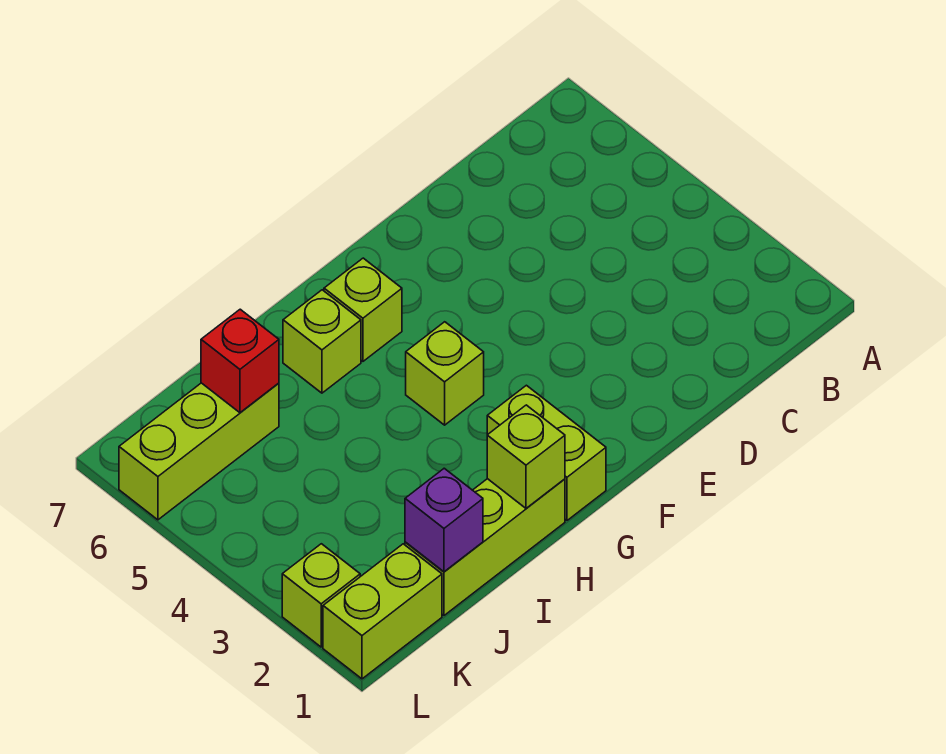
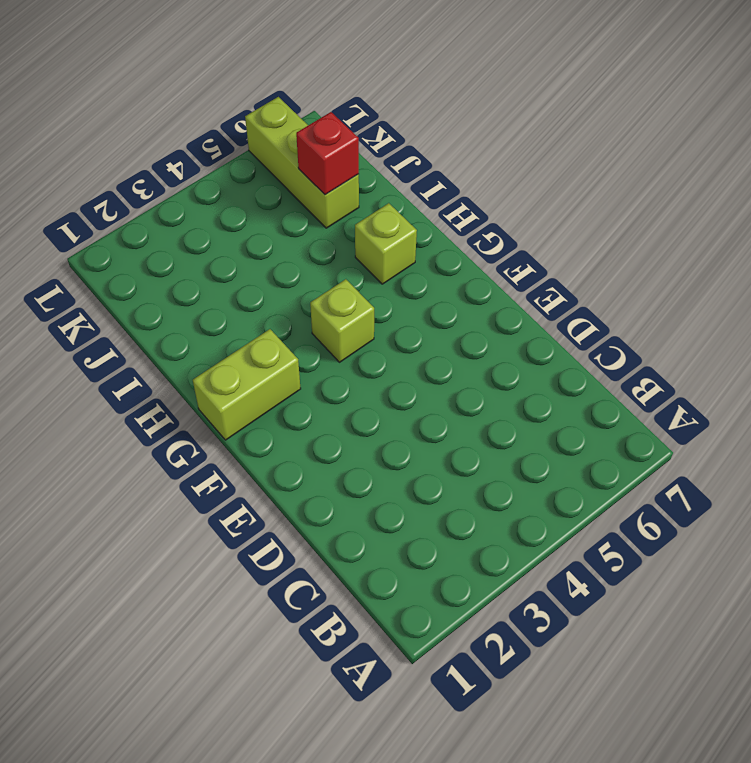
none -> lime 1x1 brick [324,258,402,361]
none -> lime 1x3 brick [405,479,565,615]

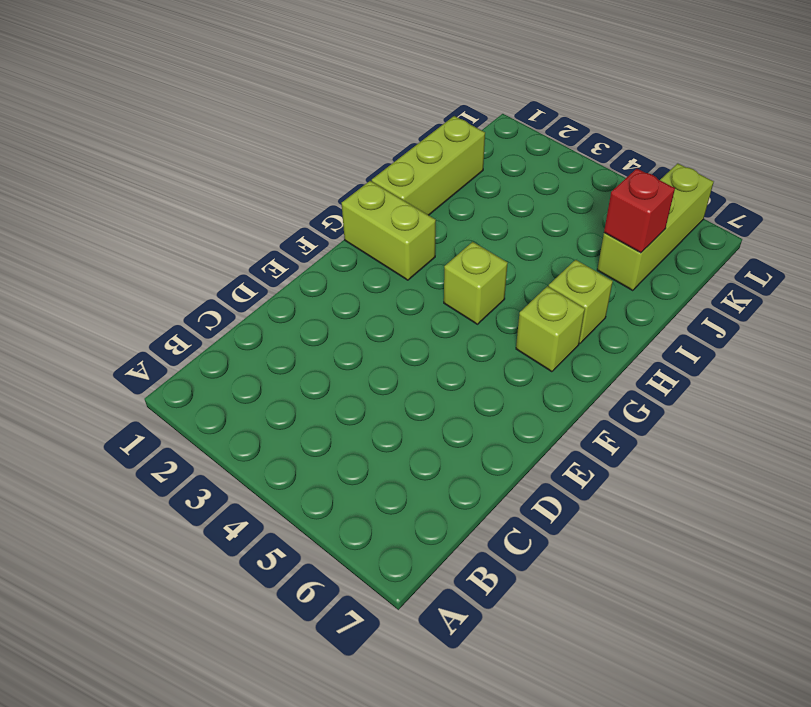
none -> lime 1x2 brick [323,544,442,679]
none -> lime 1x1 brick [282,544,360,647]

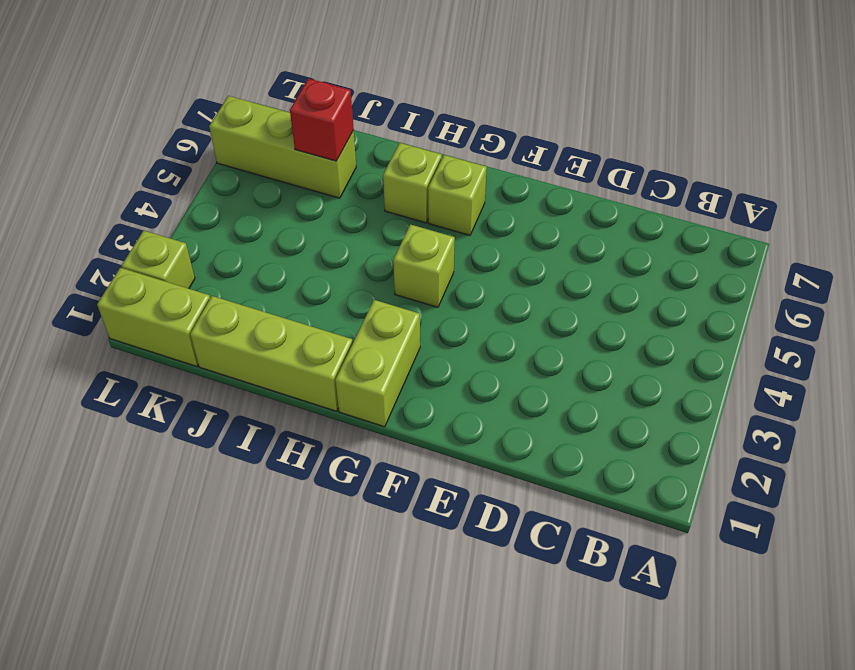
none -> lime 1x1 brick [487,405,565,508]
none -> purple 1x1 brick [405,468,483,572]

